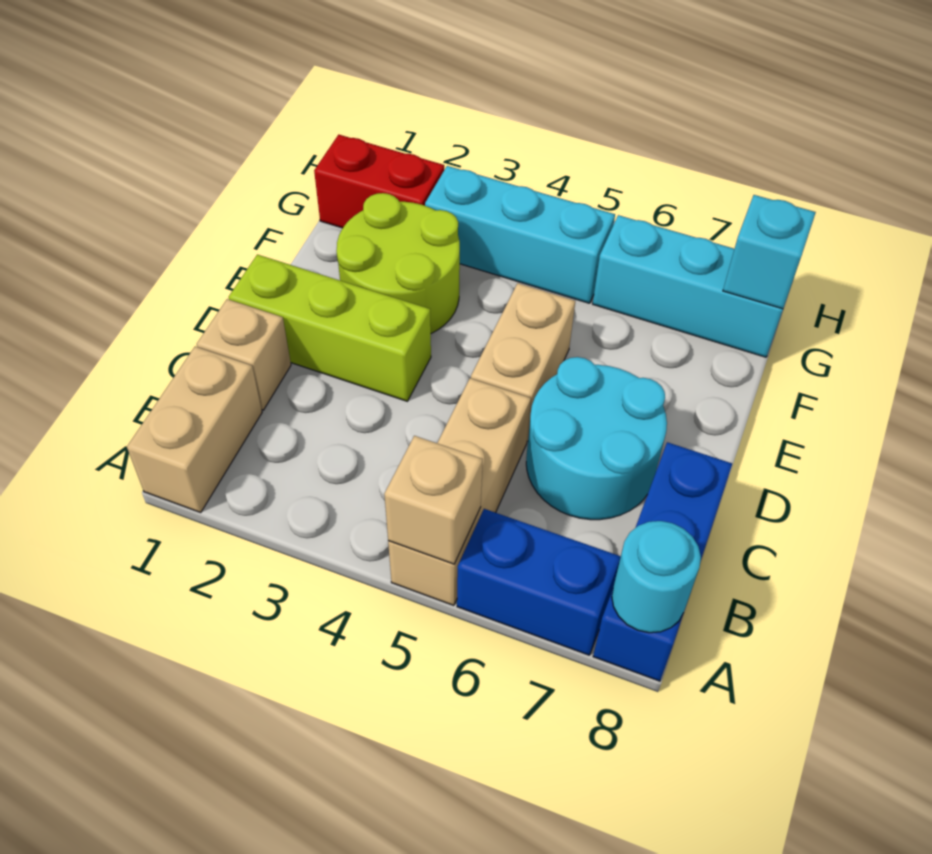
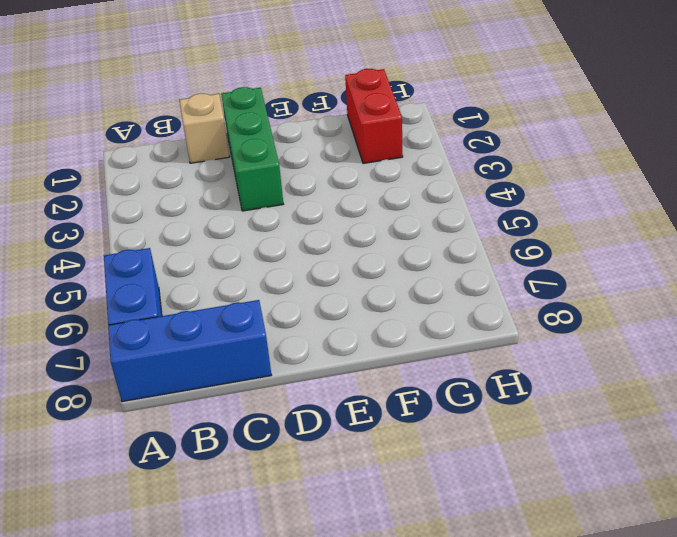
green 1x3 brick [221,87,283,211] -> lime 1x3 brick [229,254,431,401]
none -> tan 1x2 brick [127,346,262,512]
none -> tan 1x3 brick [388,378,531,606]
none -> cyan 2x2 round brick [526,357,667,520]

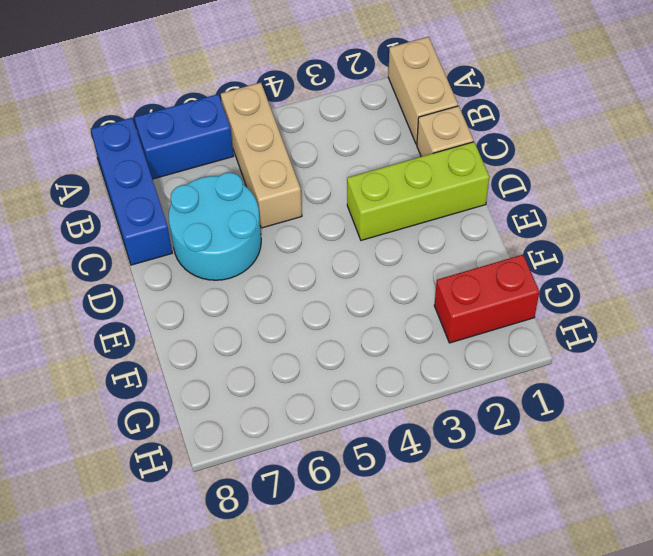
none -> tan 1x2 brick [471,283,575,441]
none -> lime 2x2 round brick [336,193,460,333]
none -> cyan 1x3 brick [425,166,615,303]

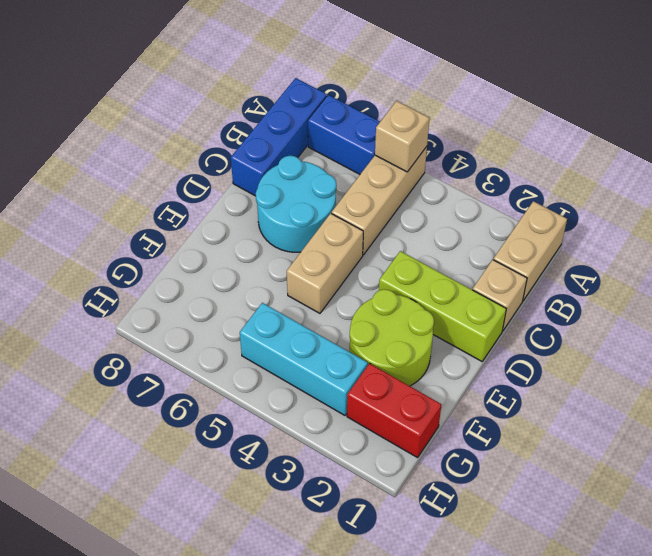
none -> cyan 1x3 brick [593,215,783,357]
none -> cyan 1x1 round brick [612,521,701,633]
none -> cyan 1x1 brick [723,195,816,309]

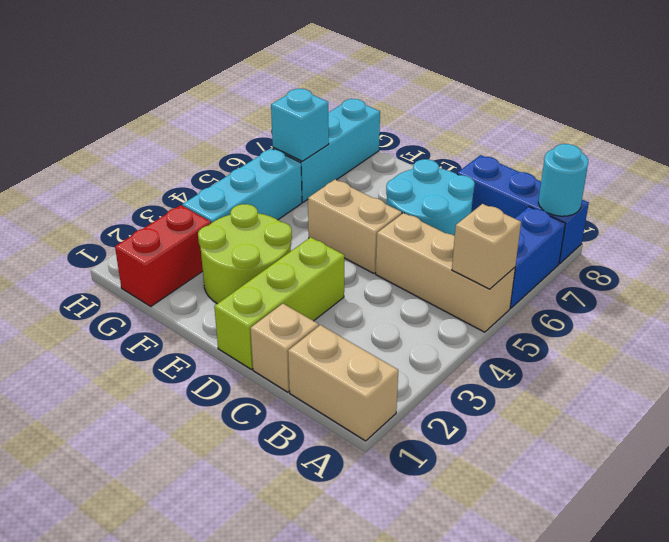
cyan 1x1 brick [271,89,329,161] -> cyan 1x1 brick moved to [723,195,816,309]

